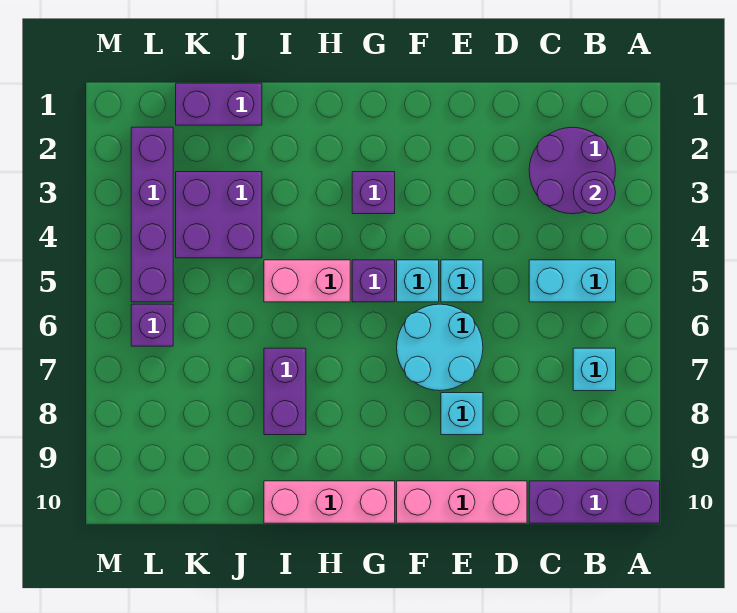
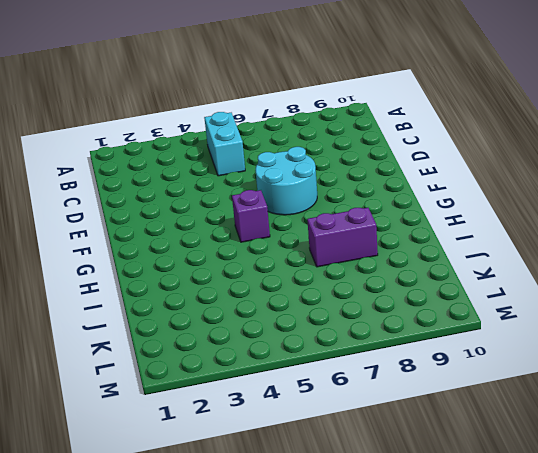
none -> purple 1x3 brick [529,481,660,523]
none -> purple 2x2 round brick [529,127,616,214]
none -> cyan 1x1 brick [573,348,616,391]

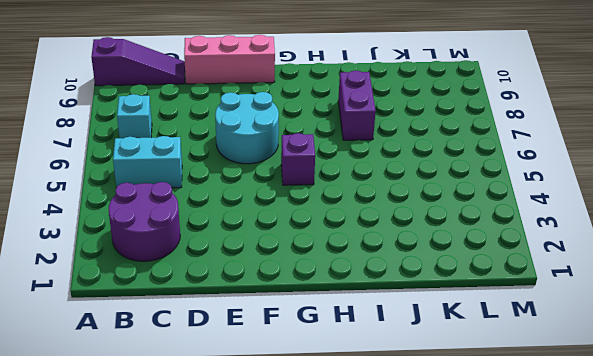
purple 1x3 slope [91,37,185,86] -> purple 1x3 brick [529,481,660,523]
none -> cyan 1x1 brick [441,260,483,302]
none -> cyan 1x1 brick [441,393,483,435]
none -> cyan 1x1 brick [397,260,439,302]

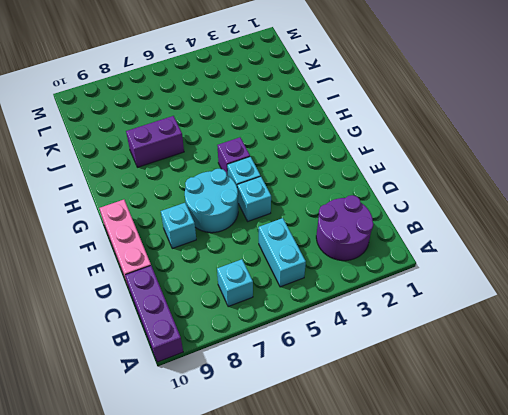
none -> purple 1x1 brick [352,172,395,214]
none -> pink 1x3 brick [264,481,395,523]
none -> pink 1x2 brick [264,260,350,302]

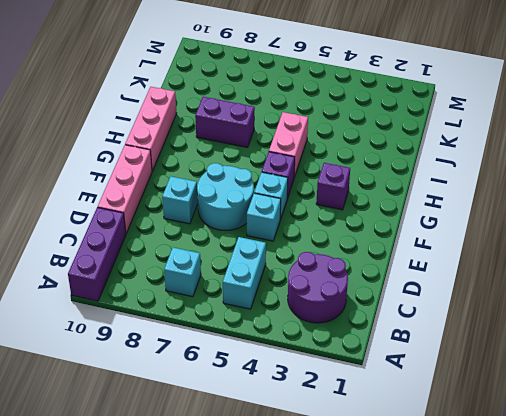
none -> purple 1x2 brick [176,83,262,125]
none -> purple 2x2 brick [176,172,262,258]
none -> purple 1x4 brick [131,127,173,302]

